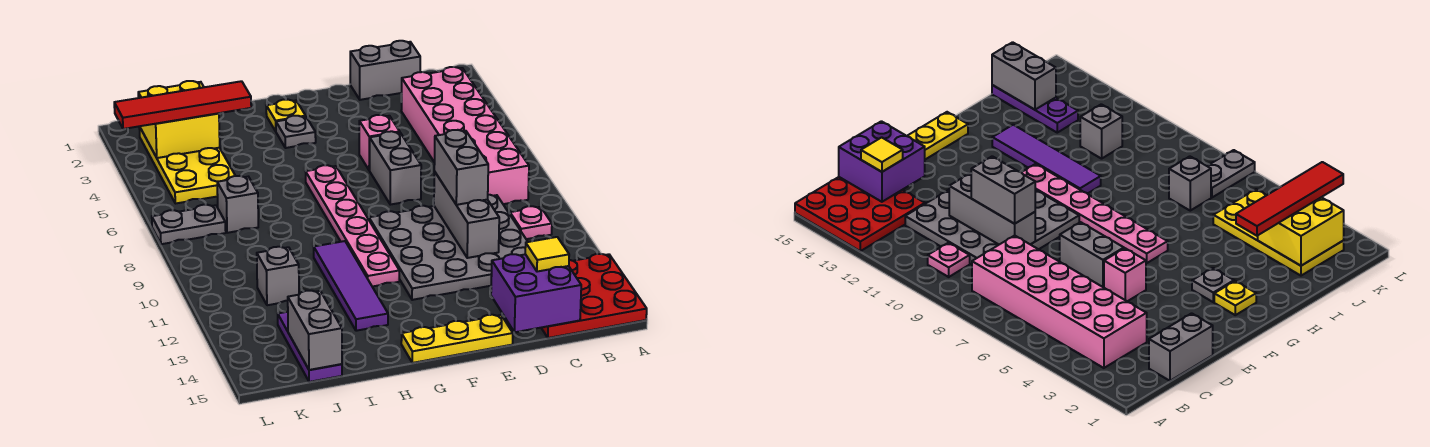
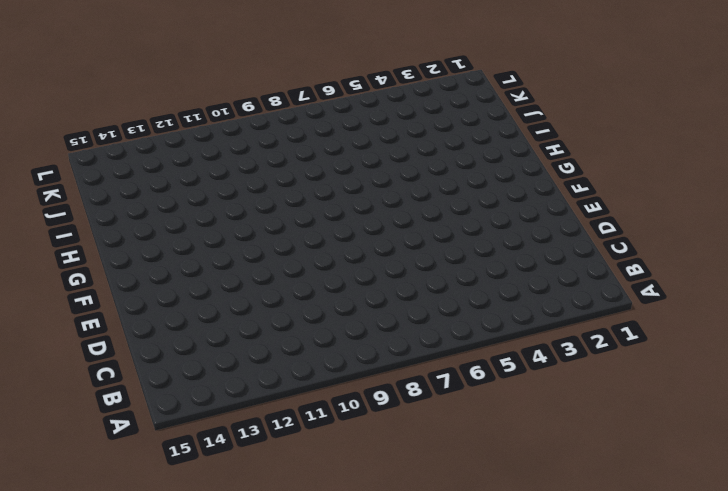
none -> red 3x3 plate [541,254,647,338]
none -> pink 2x6 brick [401,67,529,204]
none -> pink 1x1 plate [510,206,552,239]

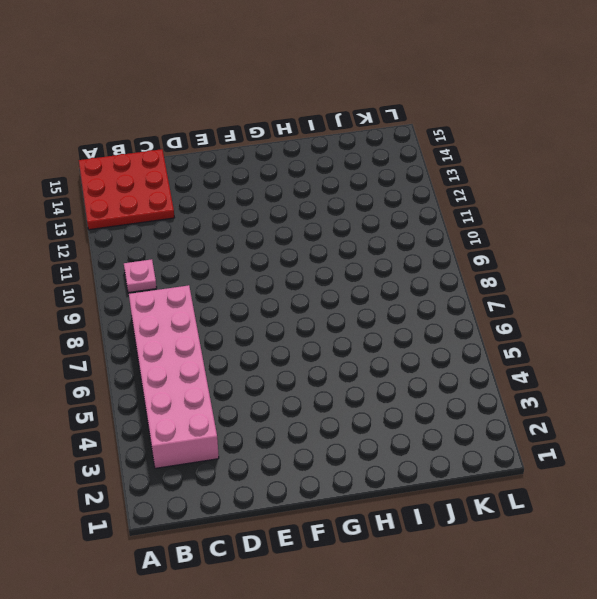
none -> grey 1x2 brick [350,41,420,100]
none -> grey 4x4 plate [369,195,528,300]
none -> pink 1x1 brick [359,115,400,171]

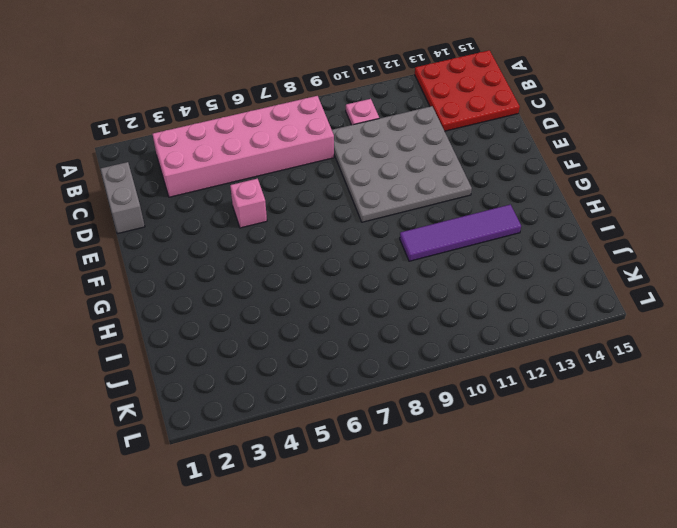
none -> grey 1x2 brick [370,131,421,205]
none -> yellow 1x3 plate [401,315,513,363]
none -> yellow 1x1 plate [266,100,306,131]

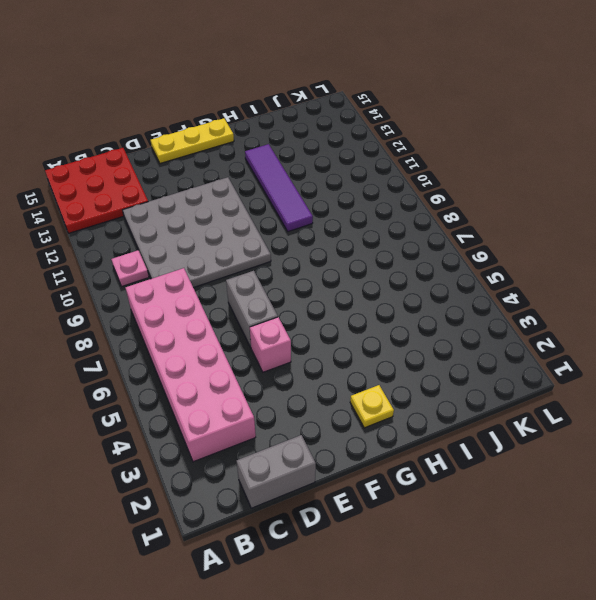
none -> grey 1x1 plate [276,116,316,148]
none -> pink 1x6 plate [306,165,399,287]
none -> yellow 2x4 plate [139,127,235,204]

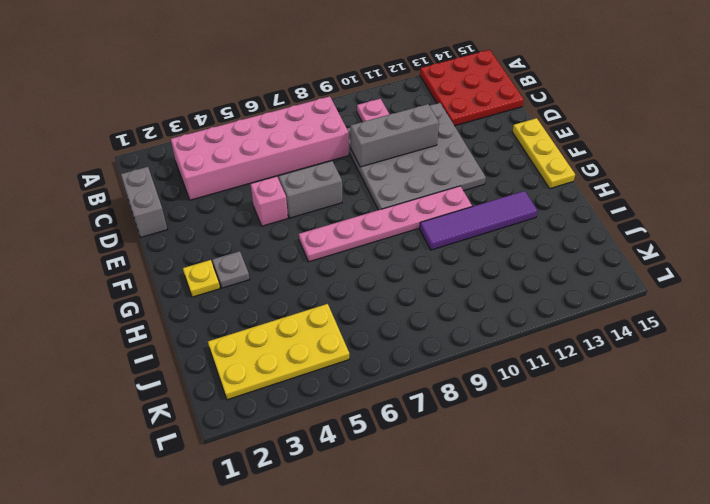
none -> grey 1x1 brick [217,176,258,233]
none -> grey 1x1 brick [257,247,299,305]
none -> purple 1x3 plate [278,312,342,382]

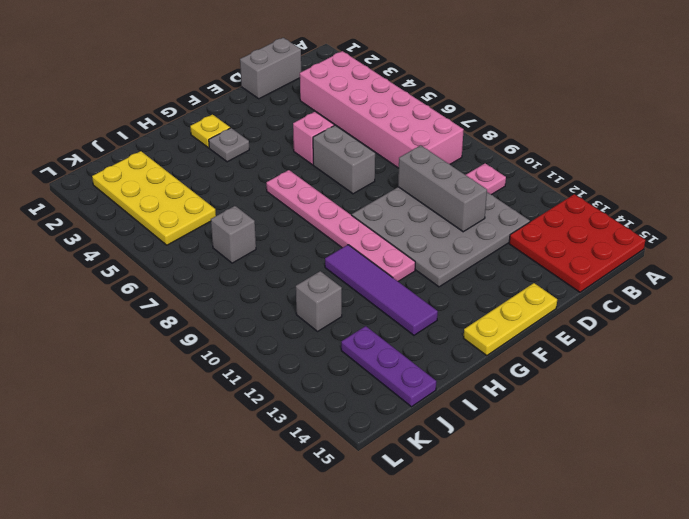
none -> grey 1x2 plate [152,205,226,244]
none -> purple 2x2 brick [491,254,581,332]
none -> yellow 2x2 brick [138,81,220,158]

